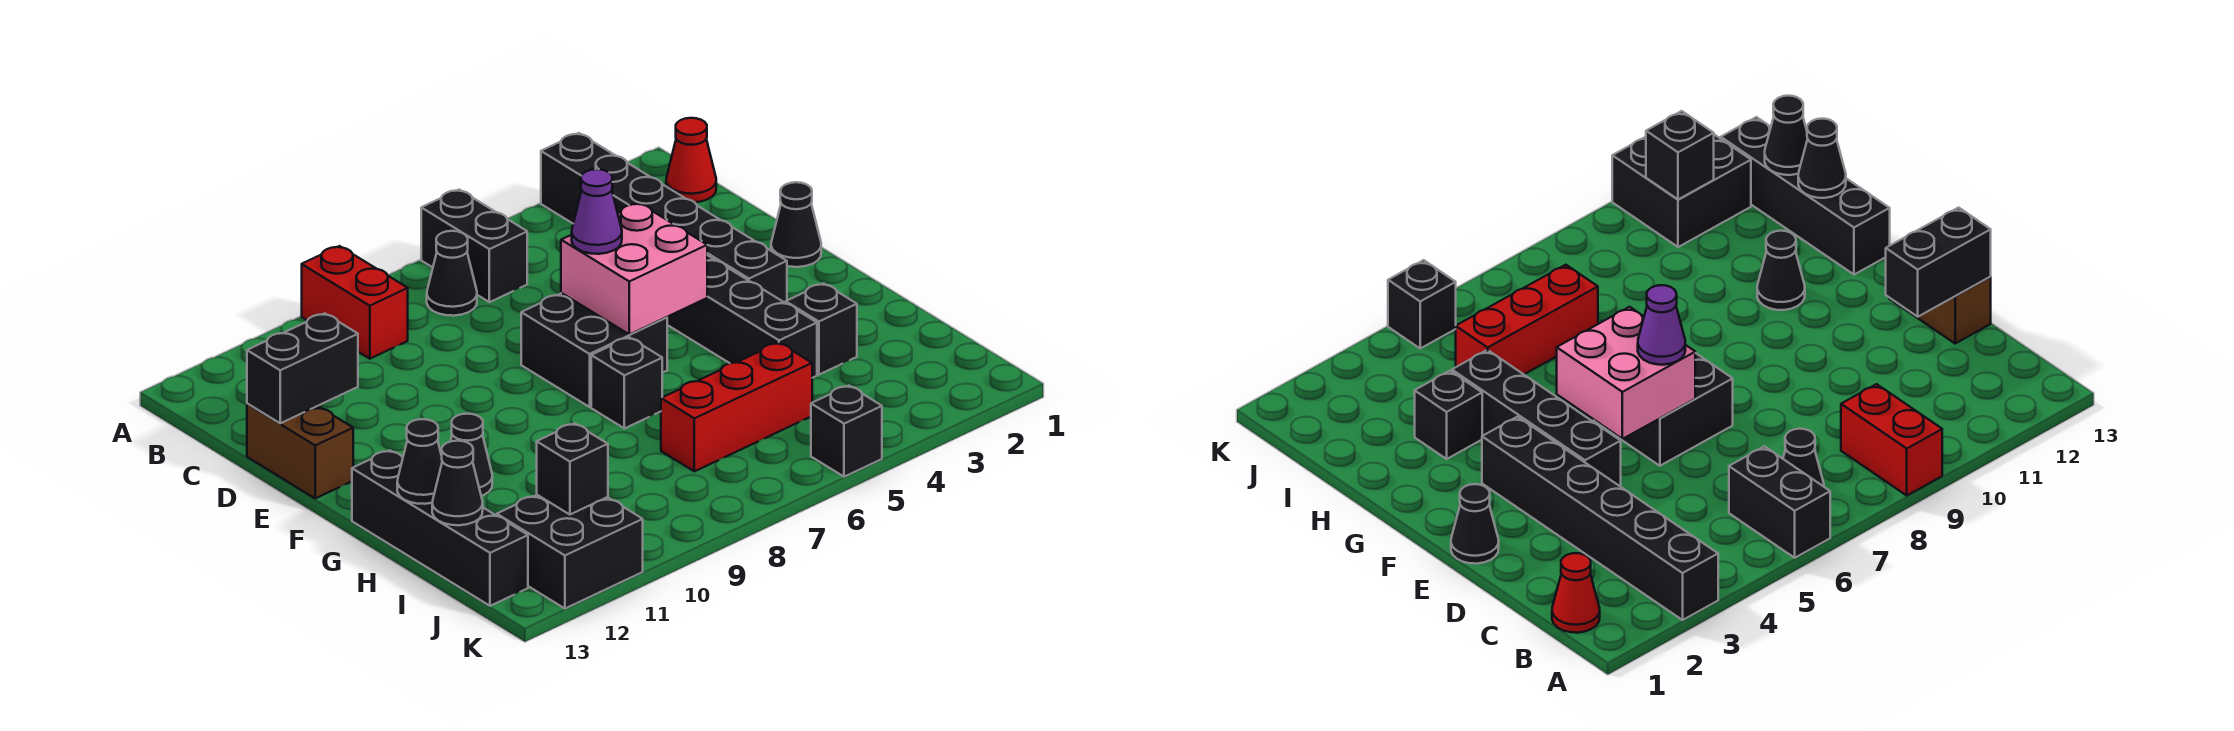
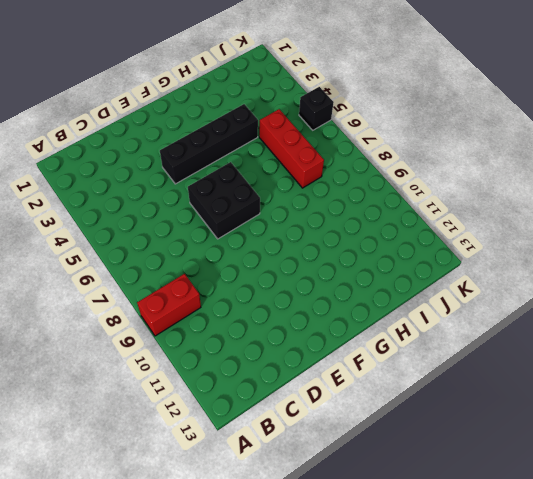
none -> black 1x6 brick [541,133,787,303]
none -> black 1x2 brick [421,190,527,302]
none -> red 1x1 cone [666,118,716,202]

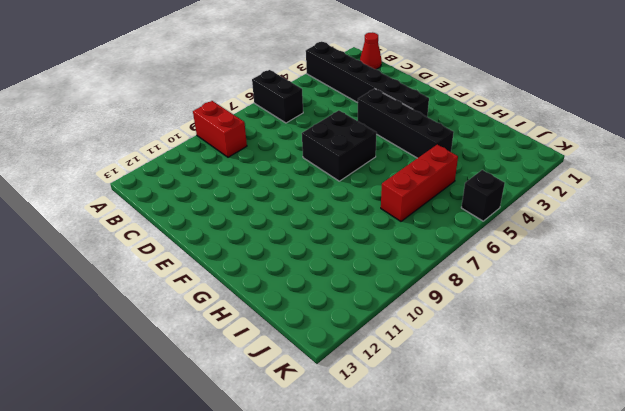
none -> black 1x1 cone [427,231,477,316]
none -> brown 1x2 brick [247,404,353,498]
none -> black 1x1 cone [771,182,821,267]

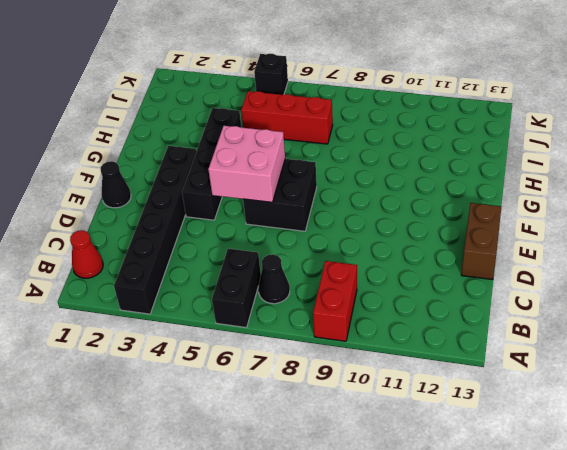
none -> black 1x1 brick [591,337,662,428]
none -> black 1x1 cone [450,414,492,496]
none -> black 1x4 brick [352,450,528,606]

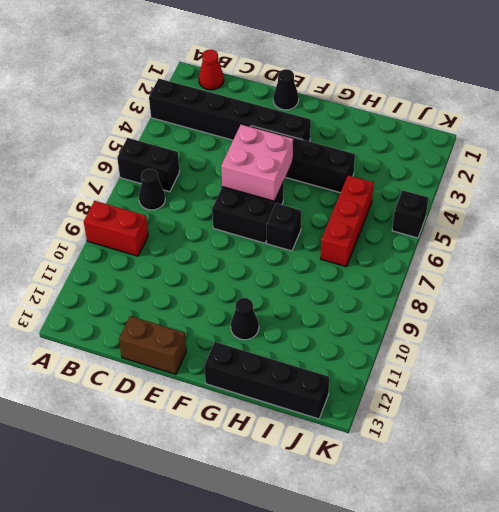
none -> black 1x1 brick [786,283,857,375]
none -> black 2x2 brick [497,495,643,608]
none -> black 1x2 brick [247,313,358,423]

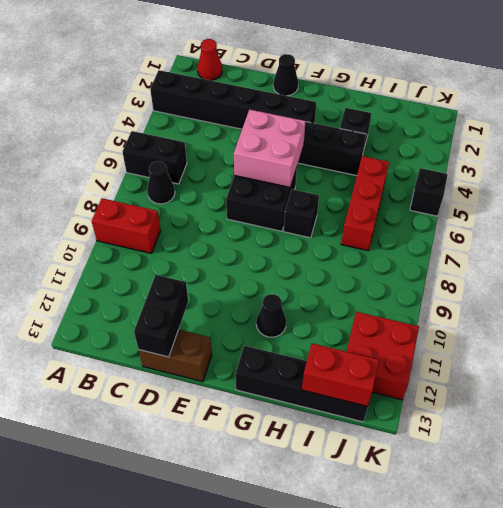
red 1x2 brick [302,343,379,406] -> black 1x1 cone [432,441,483,525]
red 2x2 brick [346,312,419,400] -> black 2x2 brick [497,495,643,608]
none -> black 1x1 cone [397,419,442,504]
none -> black 1x1 brick [537,423,608,515]
none -> purple 1x1 cone [572,169,622,254]

